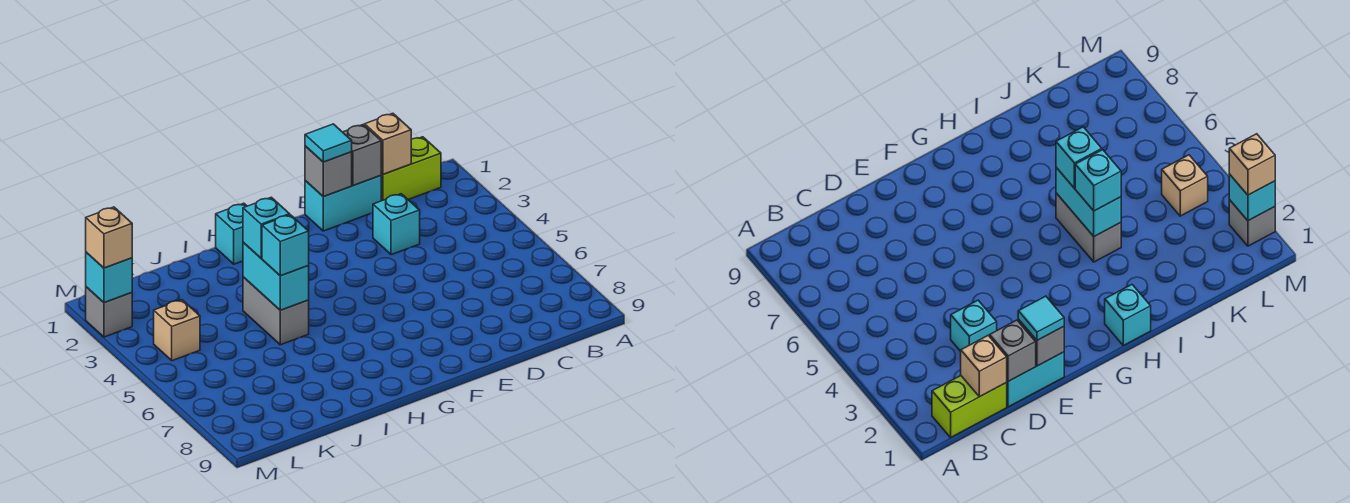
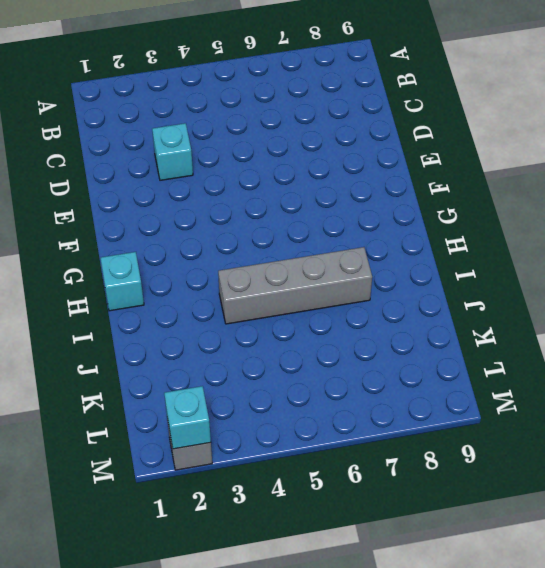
grey 1x4 brick [218,247,372,324] -> grey 1x2 brick [243,277,309,345]
none -> lime 1x2 brick [381,137,441,201]
none -> cyan 1x2 brick [305,176,381,231]
none -> tan 1x1 brick [154,300,200,361]

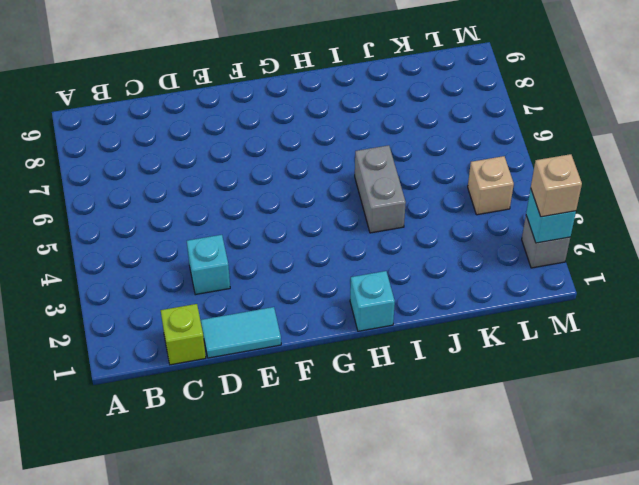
lime 1x1 brick [161,304,206,365] -> lime 1x2 brick [381,137,441,201]
cyan 1x2 tile [201,307,281,358] -> cyan 1x2 brick [305,176,381,231]
none -> tan 1x1 brick [365,113,411,174]
none -> grey 1x1 brick [343,125,381,186]
none -> grey 1x1 brick [305,146,352,197]

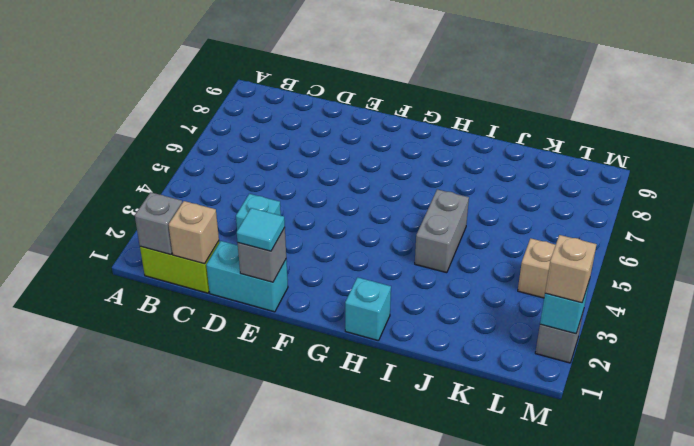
grey 1x1 brick [135,192,182,255] -> grey 1x1 brick moved to [343,125,381,186]
none -> cyan 1x2 brick [243,243,309,310]
none -> cyan 1x1 brick [243,197,290,258]
none -> cyan 1x1 brick [262,215,309,276]

